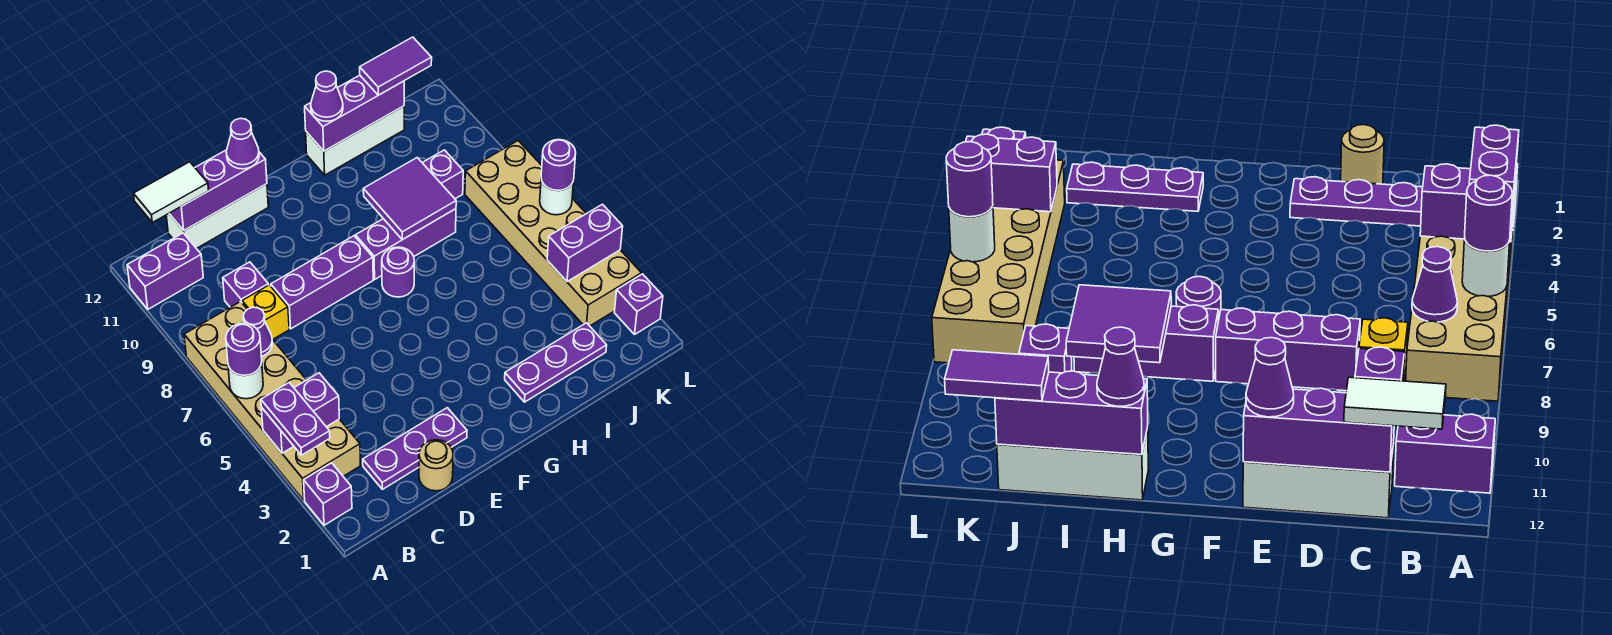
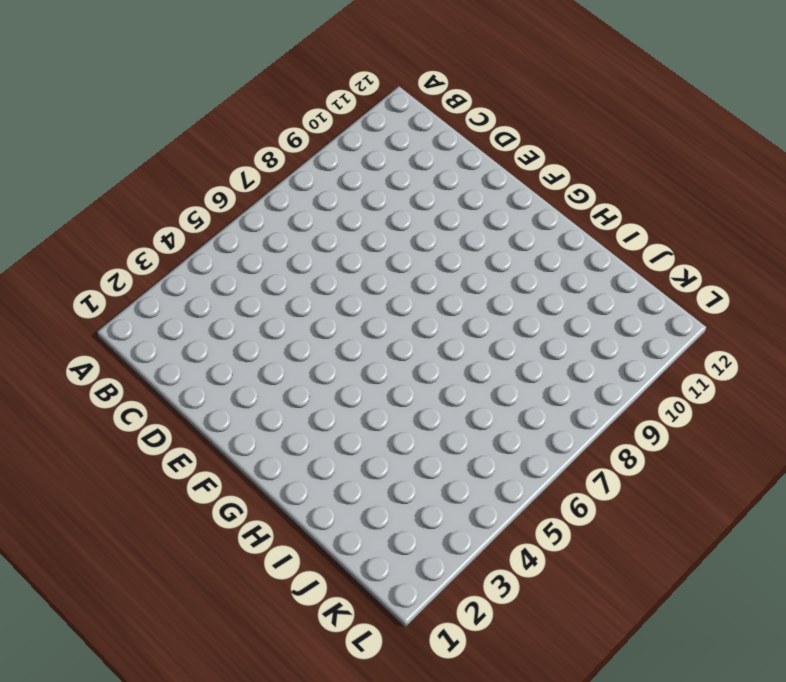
none -> purple 1x1 brick [304,463,352,525]
none -> tan 2x6 brick [184,302,360,500]
none -> purple 1x2 brick [127,233,203,309]
none -> purple 1x3 plate [363,408,467,489]

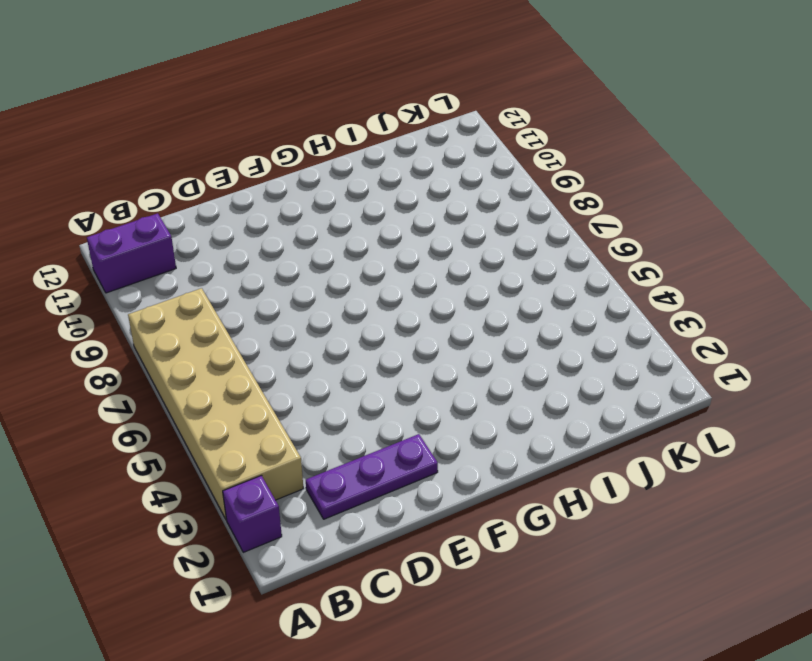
none -> yellow 1x1 brick [242,285,289,339]
none -> purple 1x1 brick [223,262,268,307]
none -> white 1x3 brick [166,184,268,248]
none -> tan 1x1 round brick [419,440,453,491]

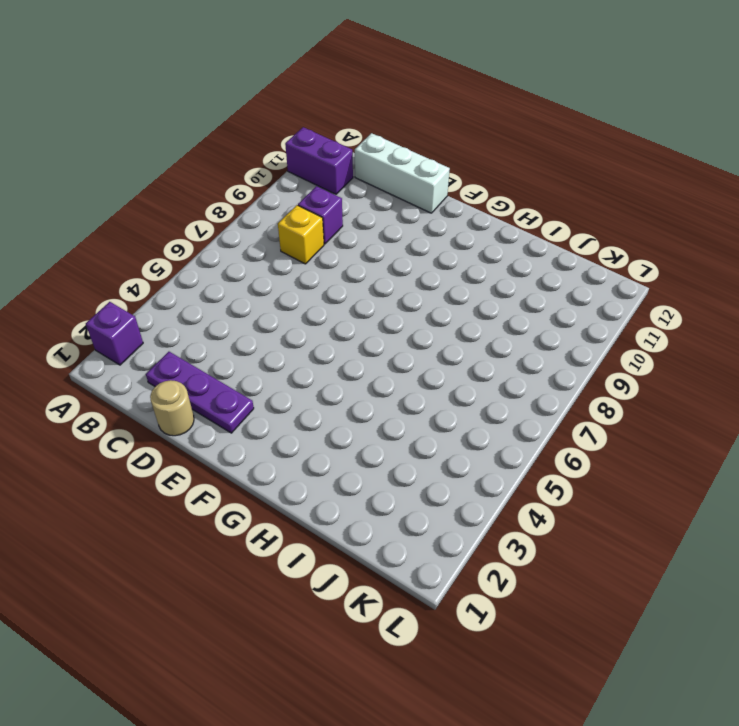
none -> tan 2x6 brick [184,302,360,500]
none -> purple 1x3 brick [271,236,373,329]
none -> purple 1x1 round brick [382,247,414,297]
none -> purple 1x3 brick [355,209,456,279]

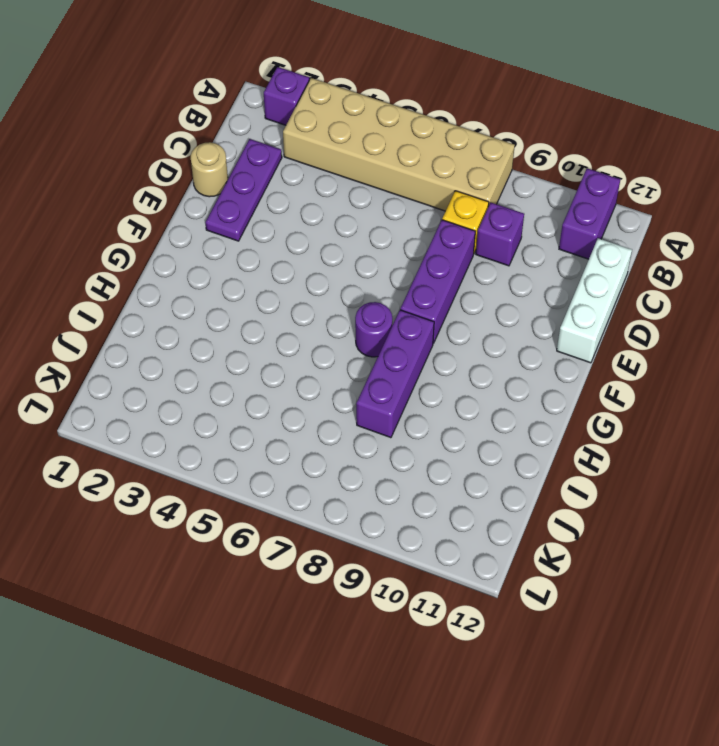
none -> purple 1x3 plate [505,323,607,402]
none -> white 1x3 brick [306,106,404,175]
none -> purple 1x1 brick [422,150,463,199]
none -> tan 2x6 brick [465,141,641,326]

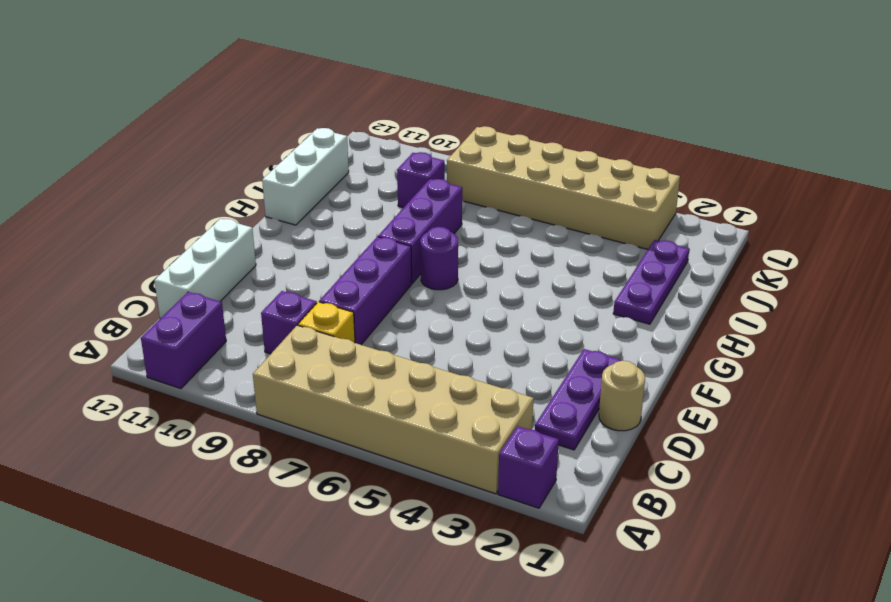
none -> purple 1x1 brick [614,274,663,334]
none -> purple 1x2 brick [261,373,339,453]
none -> white 1x1 round brick [228,363,263,399]
none -> purple 1x1 cone [243,307,272,357]

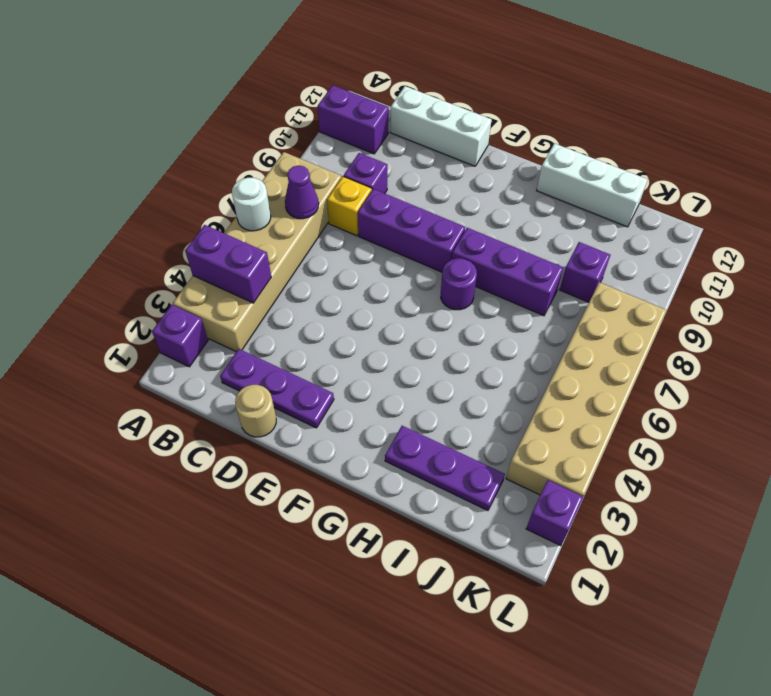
none -> purple 1x3 brick [169,150,267,230]
none -> purple 2x2 tile [363,158,456,240]
none -> purple 1x3 brick [305,75,404,151]
none -> purple 1x2 brick [547,204,623,282]

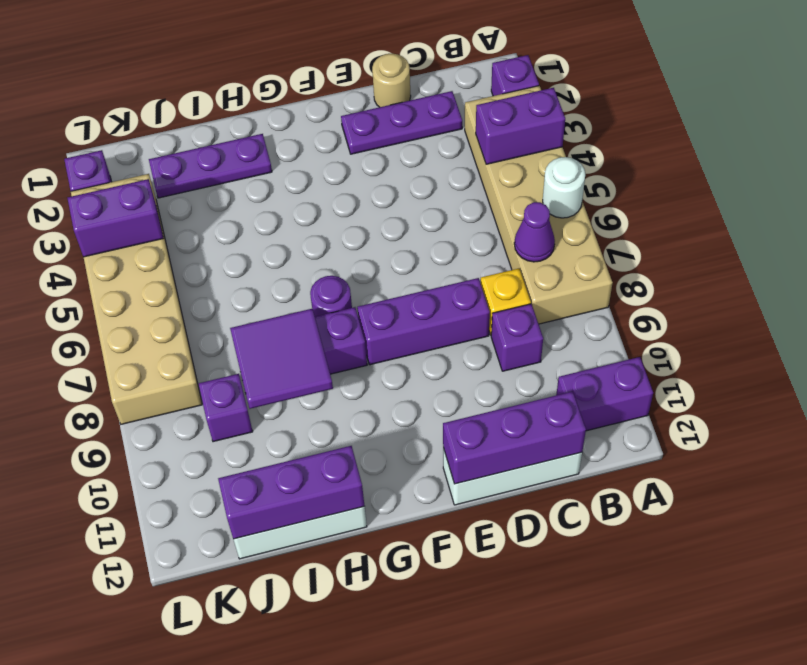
none -> white 1x1 round brick [540,179,574,215]
none -> purple 1x2 plate [261,383,330,455]
none -> purple 1x1 round brick [226,323,262,375]
none -> white 1x2 tile [133,162,209,222]

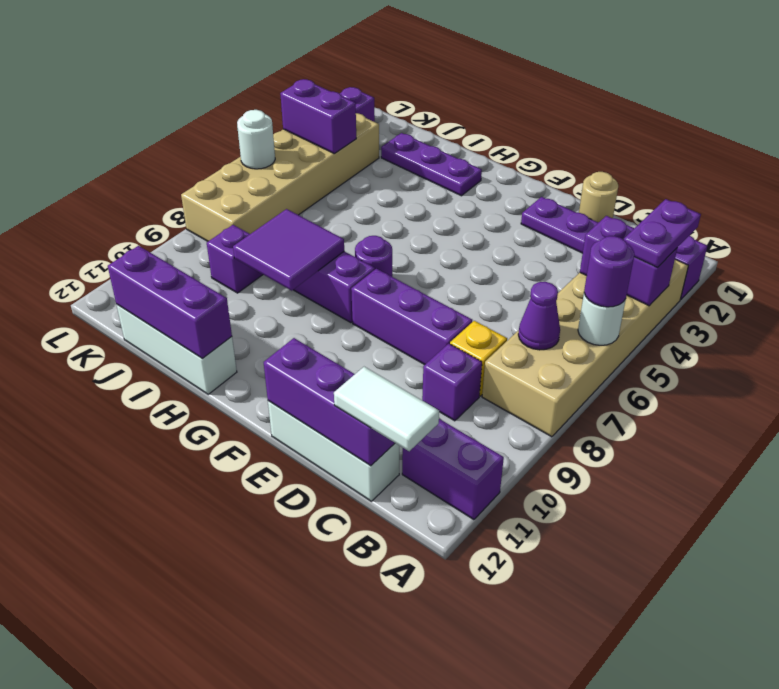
none -> purple 1x1 cone [226,118,259,169]
none -> purple 1x1 cone [311,71,343,121]
none -> purple 1x2 tile [360,37,432,95]
none -> purple 1x1 round brick [541,140,576,191]

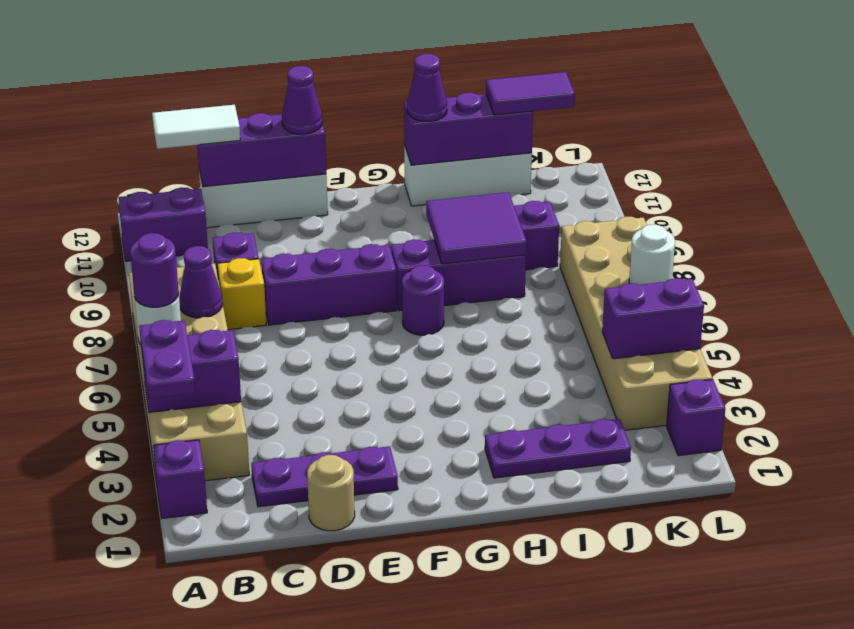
none -> purple 1x1 round brick [541,140,576,191]

